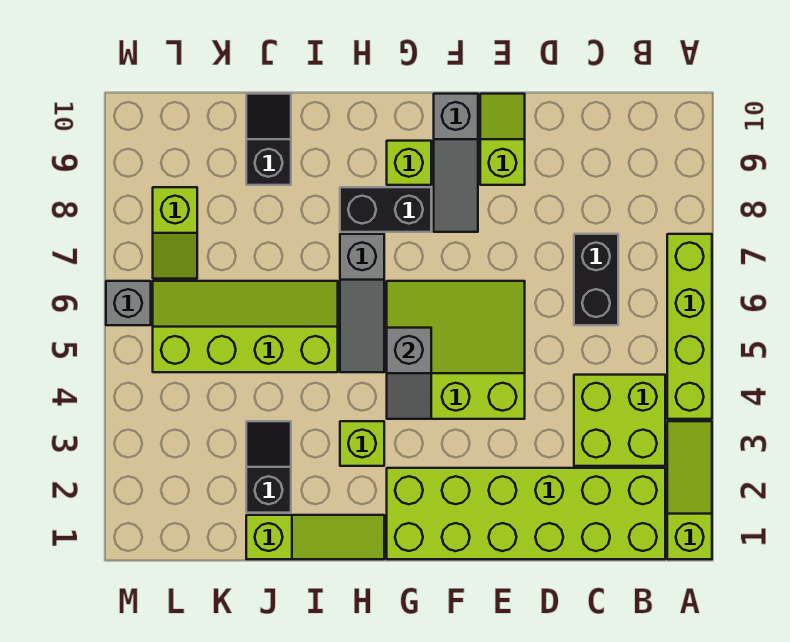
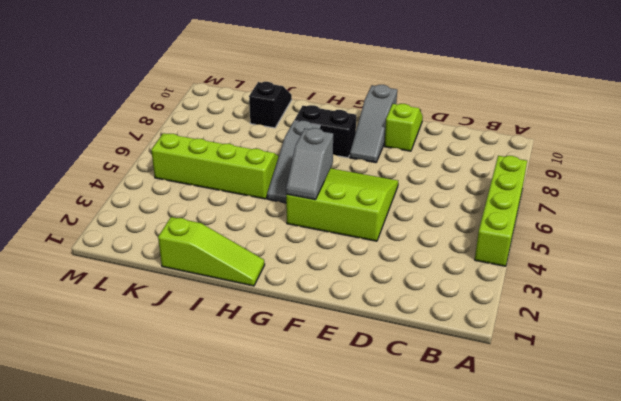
none -> lime 1x3 slope [667,421,712,559]
none -> lime 2x6 brick [387,468,665,559]
none -> lime 2x2 brick [574,375,665,466]

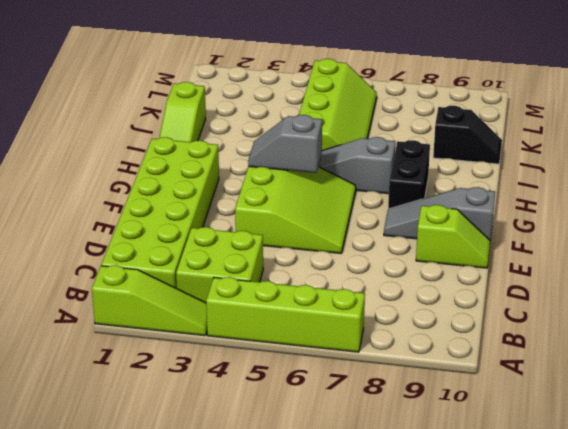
none -> black 1x2 brick [574,234,618,325]
none -> lime 1x1 brick [387,141,431,185]
none -> lime 1x1 brick [340,421,384,466]

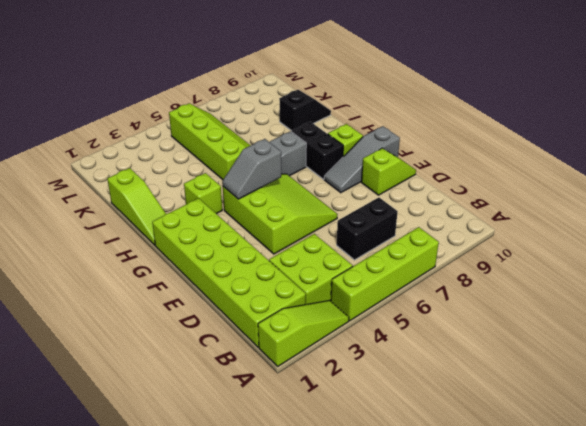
none -> black 1x2 slope [246,421,291,513]
none -> lime 1x2 slope [153,187,197,279]
none -> grey 1x1 brick [106,281,151,325]

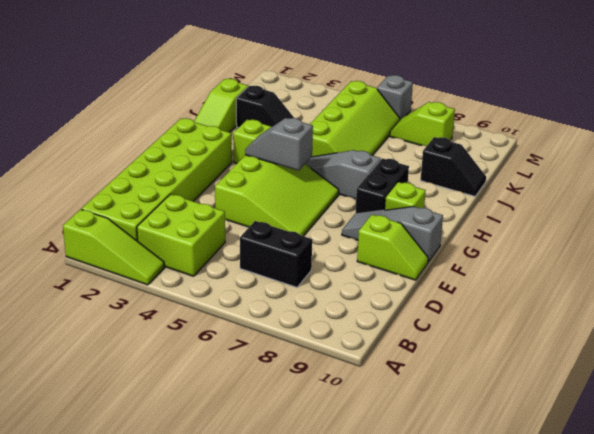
none -> lime 1x4 brick [667,234,712,419]

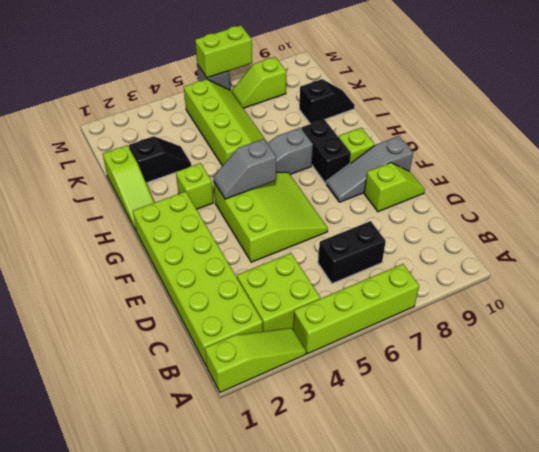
lime 1x2 brick [195,25,252,78] -> none

